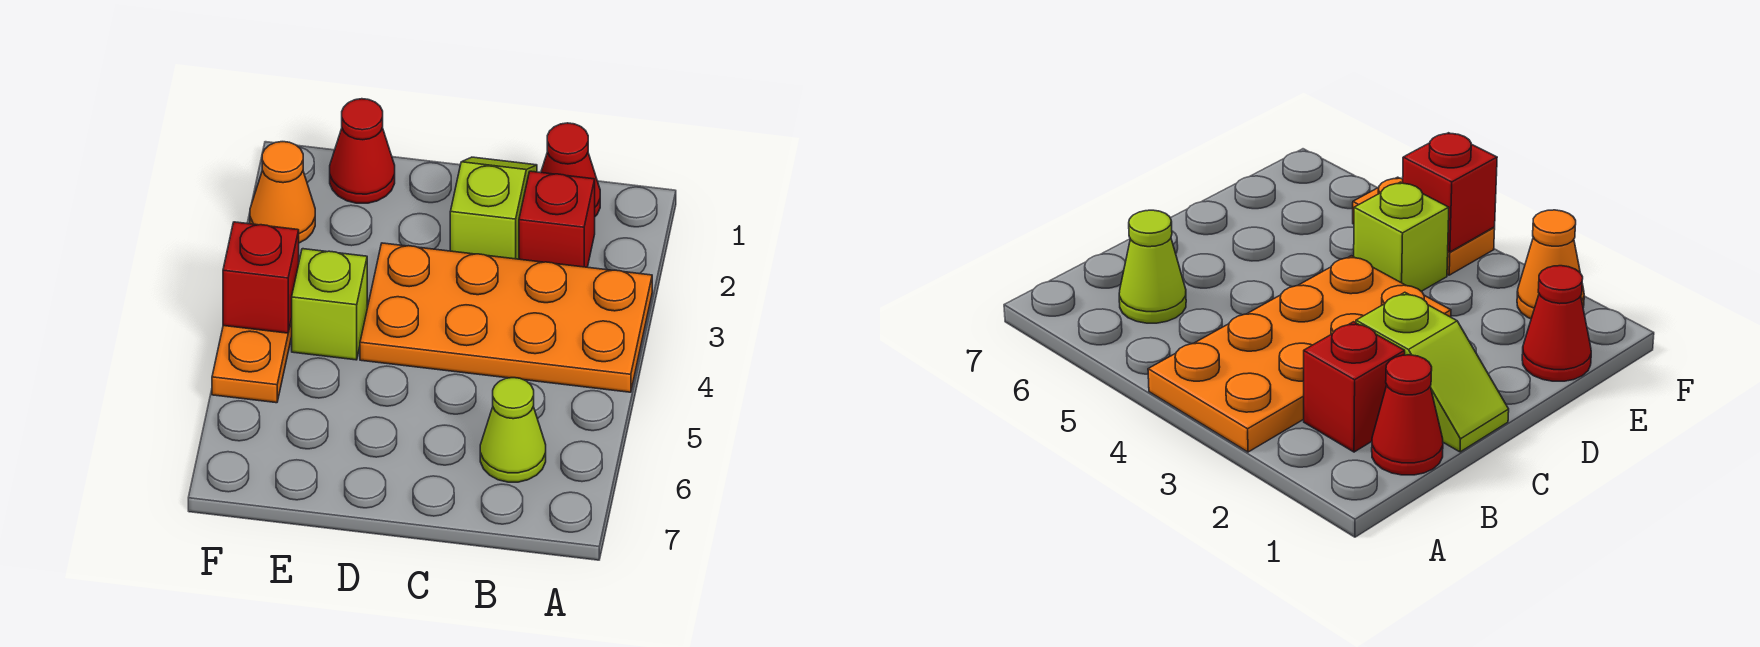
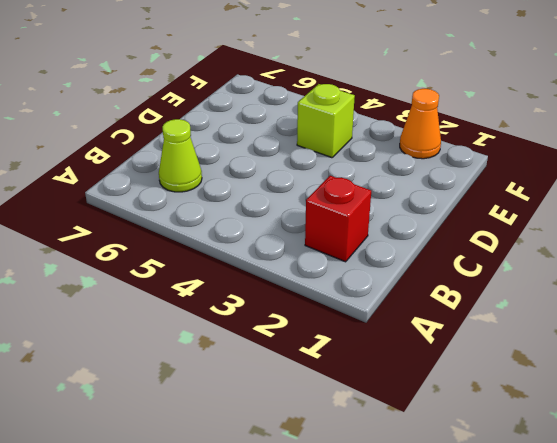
none -> orange 2x4 plate [360,243,652,392]
none -> red 1x1 cone [541,123,600,216]

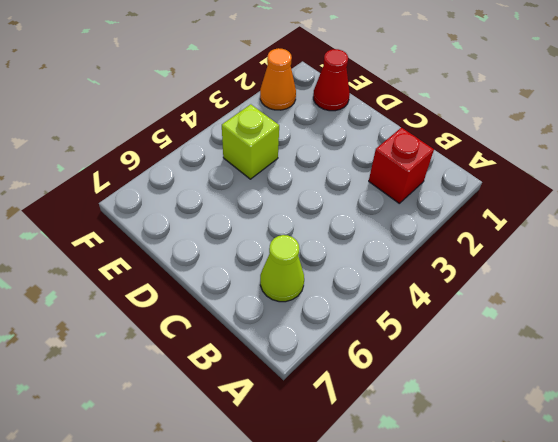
none -> orange 2x4 plate [360,243,652,392]
none -> red 1x1 cone [541,123,600,216]

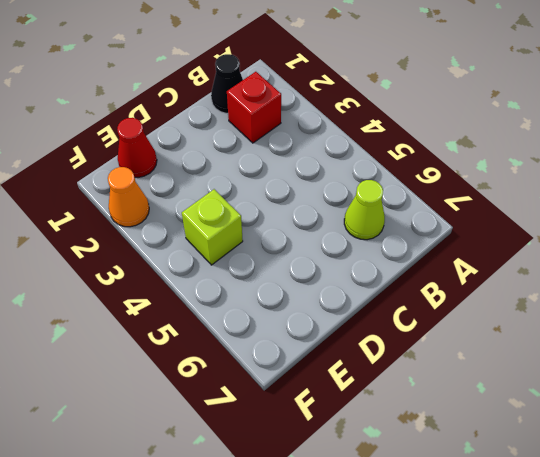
black 1x1 cone [211,54,243,113] -> red 1x1 cone [541,123,600,216]
none -> orange 2x4 plate [360,243,652,392]
none -> lime 1x2 slope [450,157,537,259]

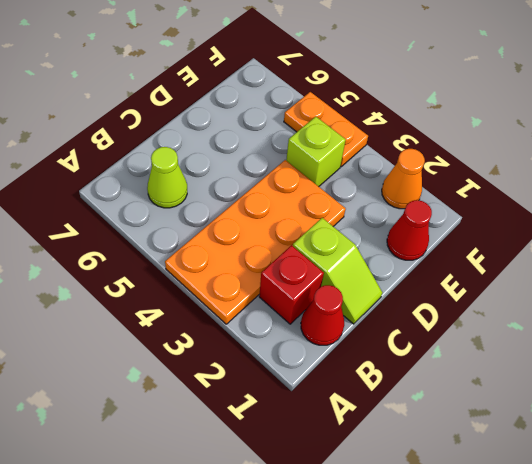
none -> red 1x1 brick [223,222,299,333]

